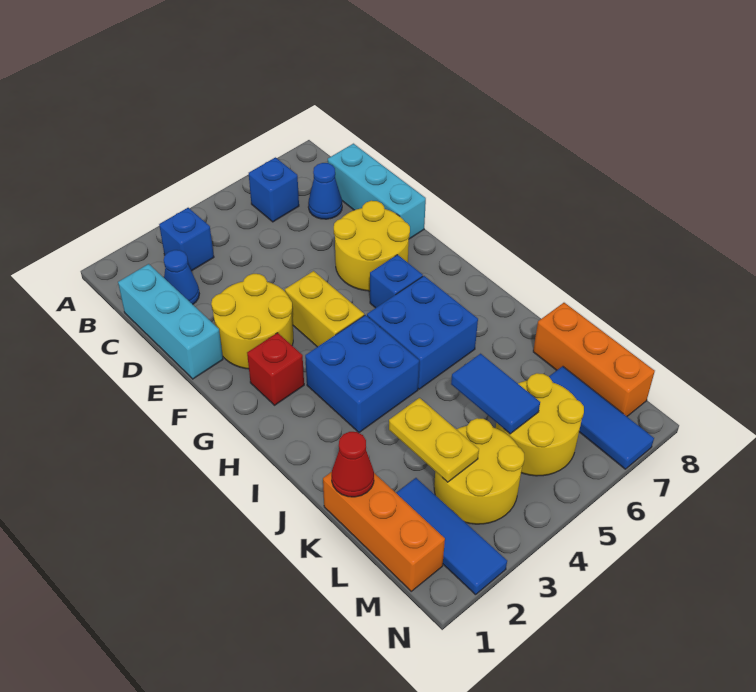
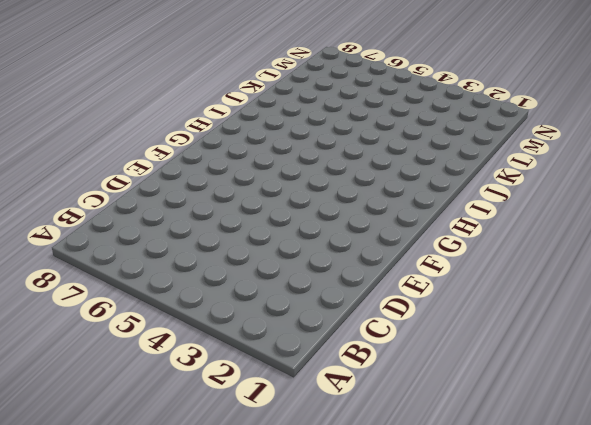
none -> blue 1x1 brick [159,208,214,271]
none -> blue 1x1 brick [249,157,299,222]
none -> cyan 1x3 brick [118,264,223,379]

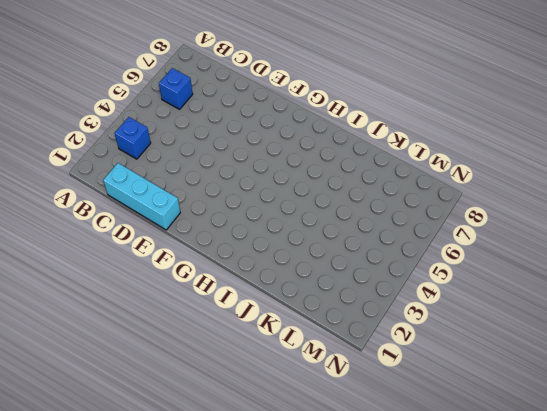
none -> blue 1x1 cone [164,250,199,304]
none -> blue 1x1 cone [308,163,342,219]
none -> cyan 1x3 brick [328,144,426,239]

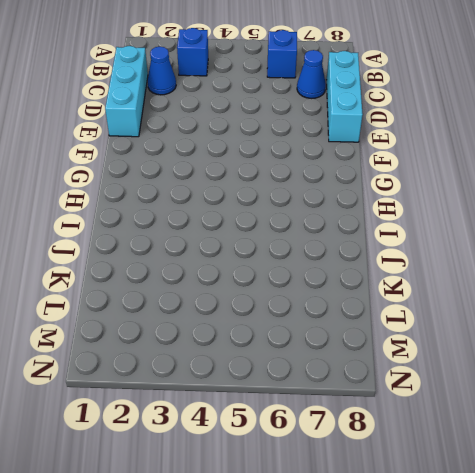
none -> yellow 2x2 round brick [211,274,293,369]
none -> yellow 2x2 round brick [334,201,410,291]
none -> yellow 1x2 brick [285,271,364,347]

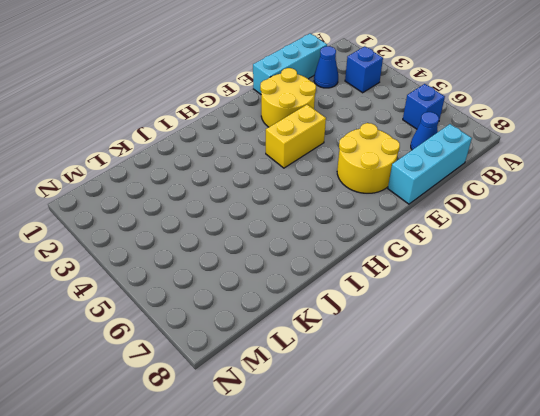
none -> red 1x1 brick [247,333,304,405]
none -> blue 1x1 brick [370,255,423,308]
none -> blue 2x2 brick [305,315,419,433]

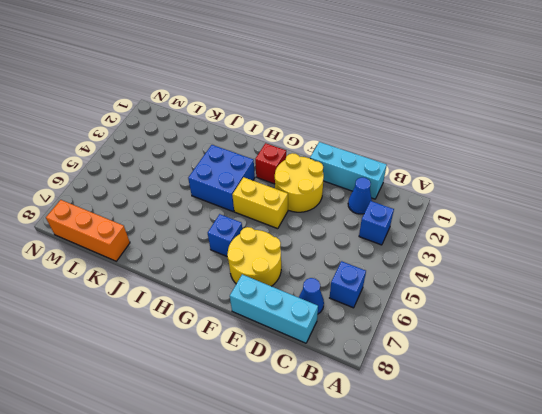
none -> blue 2x2 brick [367,276,478,389]
none -> orange 1x3 brick [323,472,445,591]
none -> blue 1x3 tile [396,478,507,595]

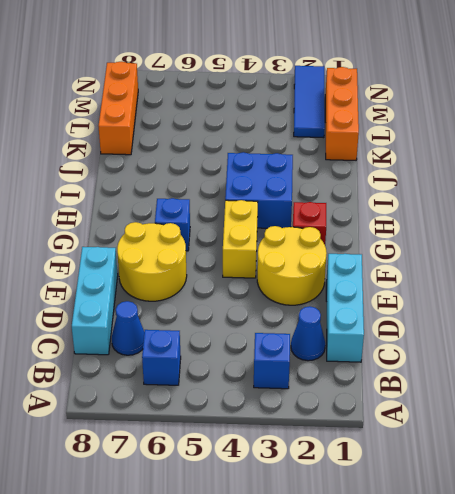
none -> blue 2x2 brick [367,276,478,389]
none -> yellow 2x2 round brick [434,418,524,524]
none -> yellow 2x2 round brick [496,373,584,476]

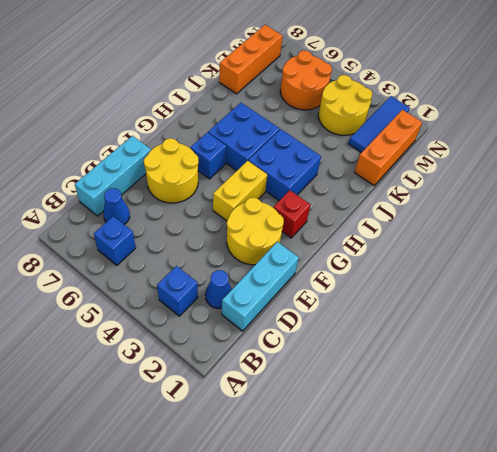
orange 2x2 round brick [280,51,332,110] -> yellow 2x2 round brick [496,373,584,476]
none -> blue 1x3 tile [549,366,654,469]
none -> red 1x1 cone [332,432,374,497]
none -> yellow 1x2 plate [389,398,479,482]

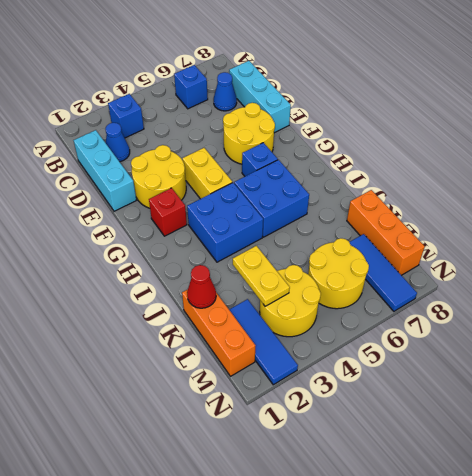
none -> blue 1x2 tile [451,354,540,434]

